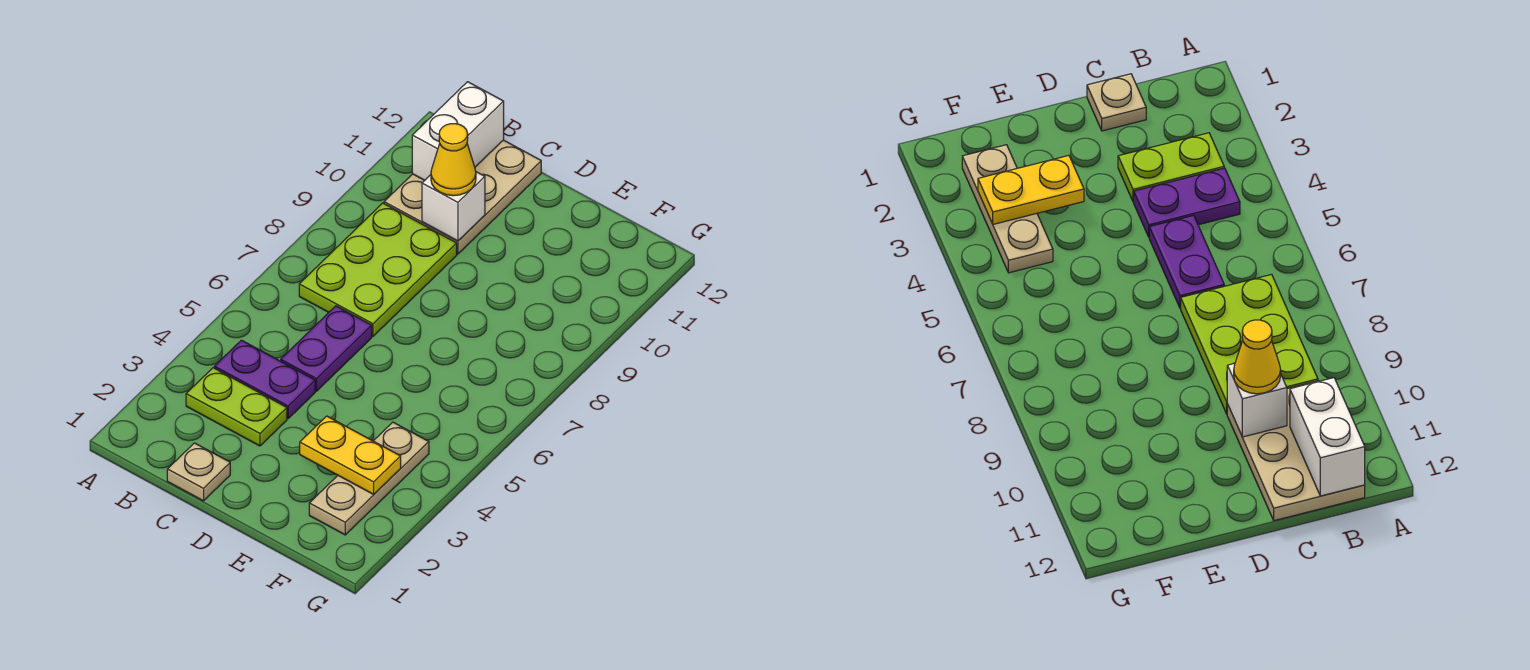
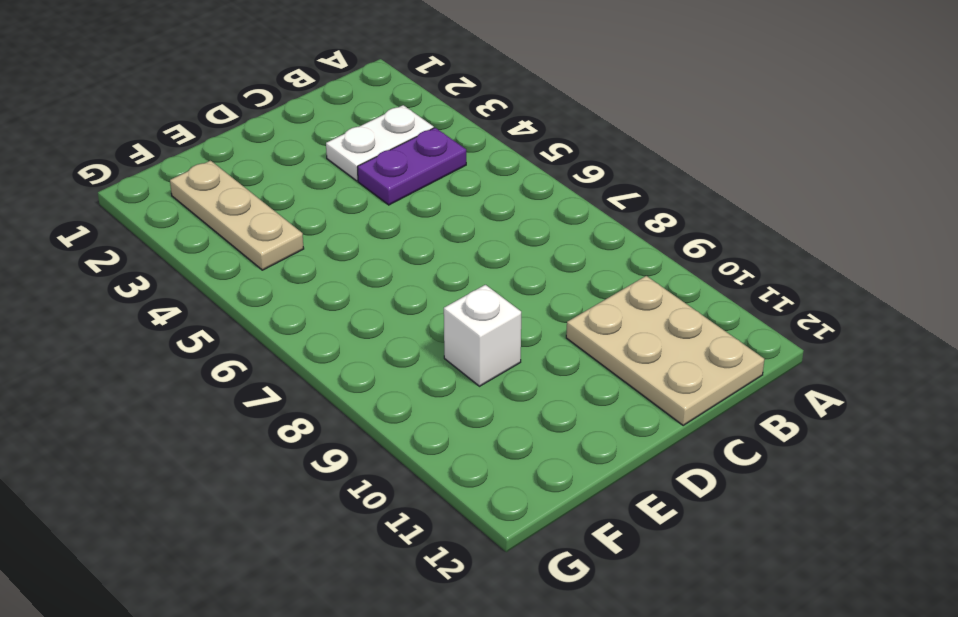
white 1x2 plate [326,105,434,181] -> lime 1x2 plate [186,368,287,446]
white 1x1 brick [444,285,521,386] -> white 1x1 brick moved to [422,172,485,241]
none -> lime 2x3 plate [299,203,457,336]
none -> tan 1x1 plate [167,443,230,501]

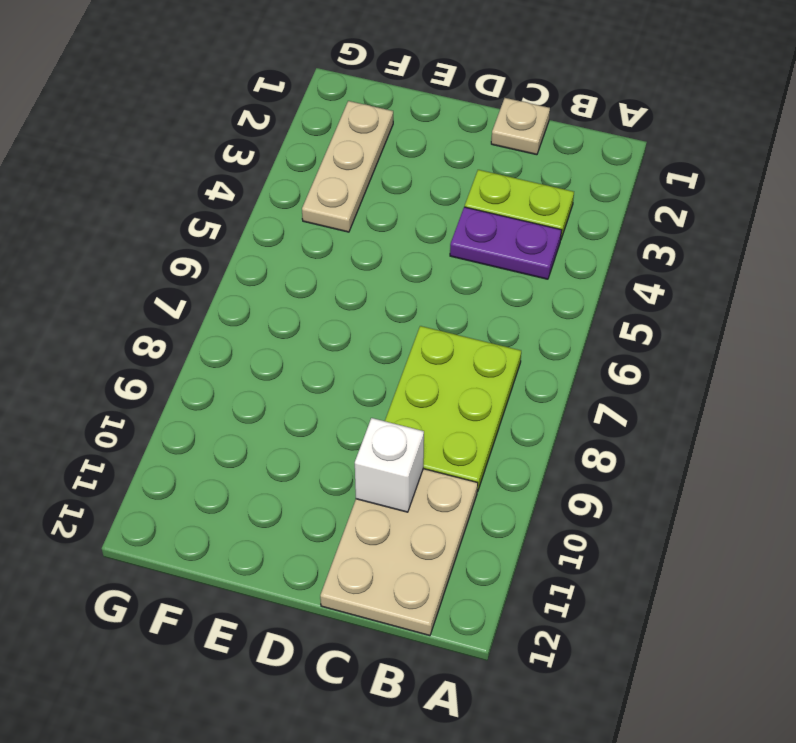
none -> purple 1x2 plate [281,306,372,391]
none -> white 1x2 brick [412,82,504,180]

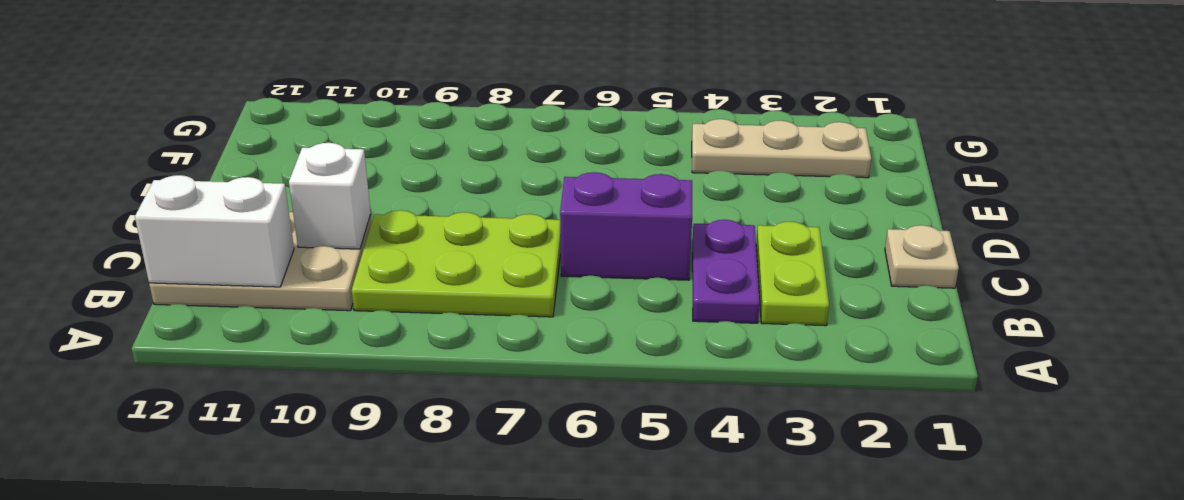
purple 1x2 brick [560,172,692,280] -> purple 1x2 plate [281,306,372,391]
none -> yellow 1x2 plate [300,416,401,494]
none -> yellow 1x1 cone [431,124,476,196]

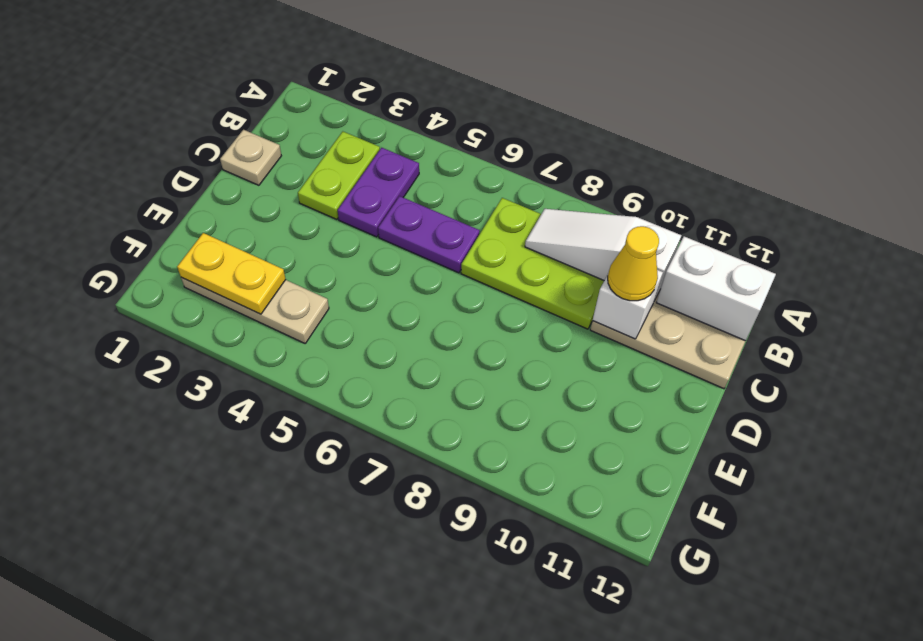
white 1x3 slope [525,209,681,301] -> none
yellow 1x2 plate [177,233,286,314] -> yellow 1x2 plate turned to [300,416,401,494]

